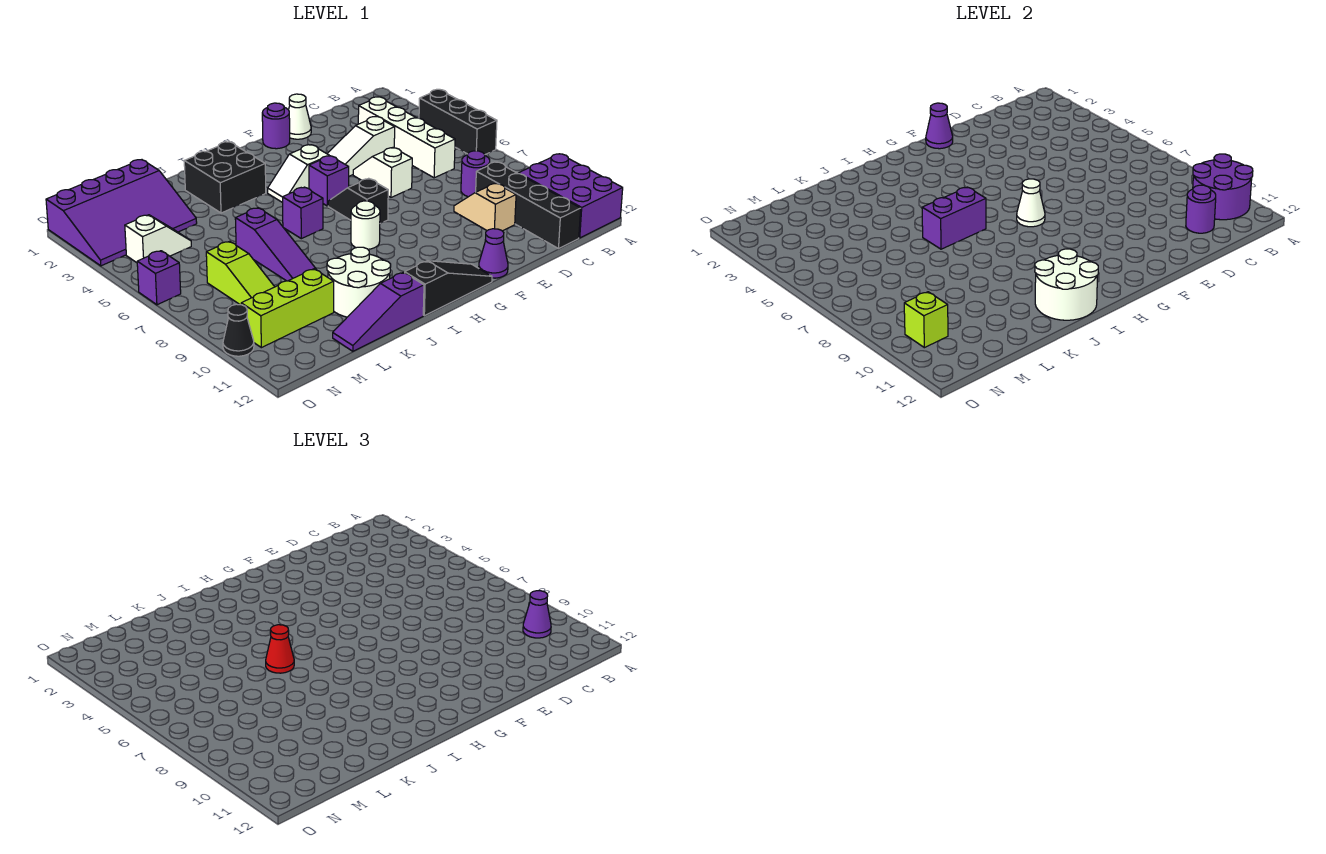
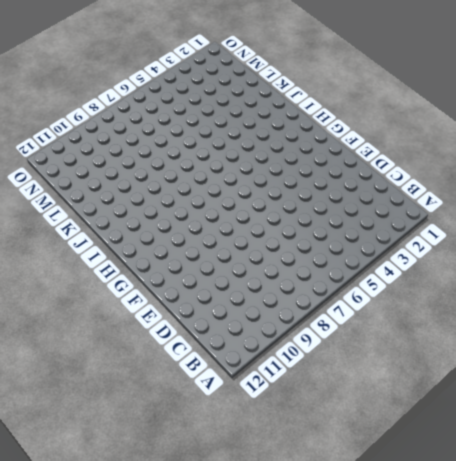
none -> black 1x3 brick [419,89,497,154]
none -> purple 2x3 brick [518,154,623,238]
none -> white 1x4 brick [358,97,455,178]
none -> purple 1x1 round brick [461,151,490,197]

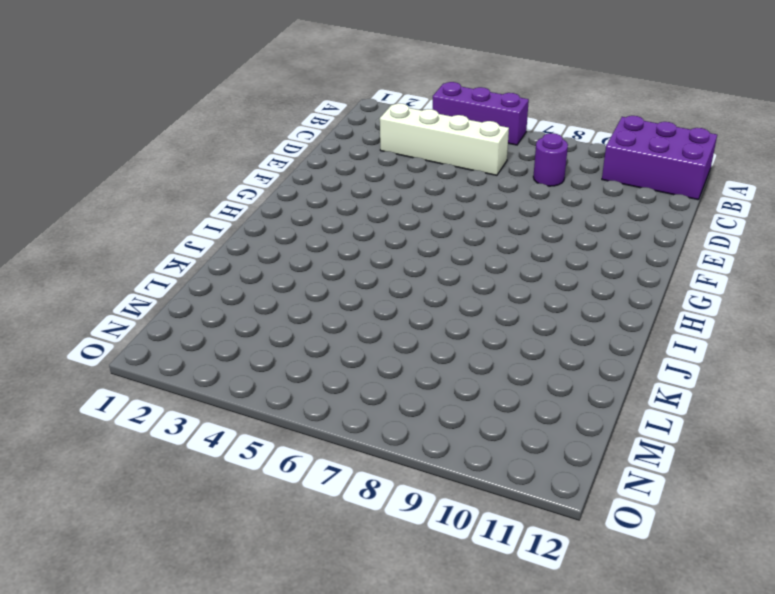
purple 1x3 brick [433,82,529,145] -> black 1x3 brick [419,89,497,154]
none -> black 1x4 brick [476,162,581,249]
none -> white 1x3 slope [327,117,395,176]
none -> tan 1x2 slope [454,183,516,231]
none -> white 1x1 cone [289,94,311,139]

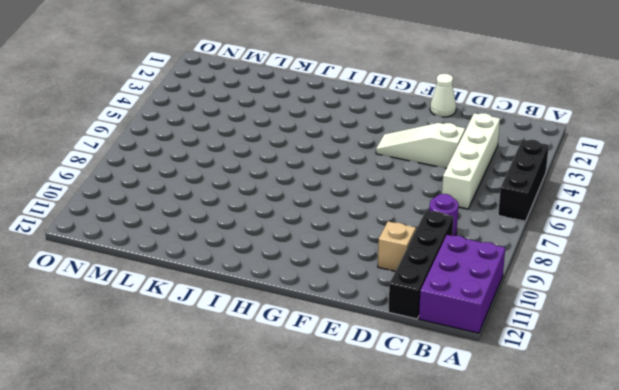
none -> white 1x2 slope [353,148,412,197]
none -> purple 1x1 round brick [262,103,290,149]
none -> purple 1x1 cone [479,229,508,278]
none -> white 1x2 slope [268,145,329,203]

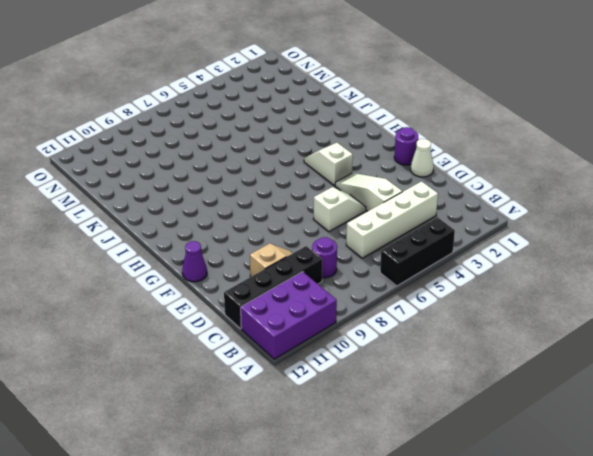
none -> purple 1x1 brick [309,156,349,206]
none -> black 1x2 slope [328,178,388,224]
none -> black 1x3 slope [405,261,492,316]
none -> white 1x1 round brick [351,201,380,249]

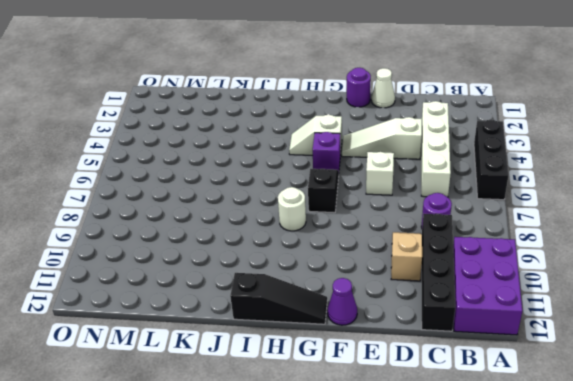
none -> black 2x2 brick [184,142,266,213]
none -> purple 1x1 brick [283,187,323,239]
none -> white 2x2 round brick [327,247,391,317]
none -> purple 1x3 slope [333,272,424,351]

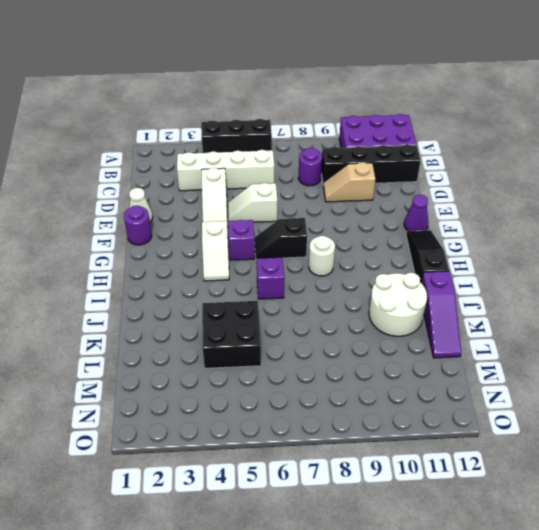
black 2x2 brick [202,301,261,368] -> black 2x2 brick moved to [184,142,266,213]
none -> purple 1x3 slope [235,208,316,281]
none -> purple 3x4 slope [46,160,197,266]
none -> lime 1x3 brick [241,269,334,348]
none -> white 1x2 slope [125,215,191,263]

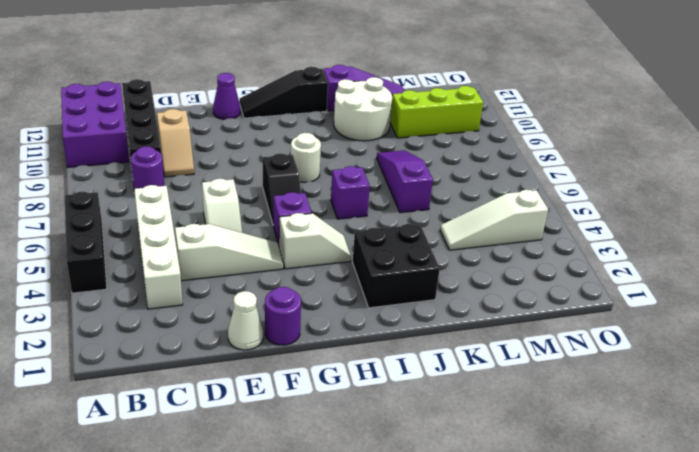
white 1x3 slope [440,190,548,250] -> white 1x2 slope [125,215,191,263]
none -> purple 3x4 slope [46,160,197,266]
none -> lime 1x3 slope [206,241,274,305]
none -> purple 1x1 brick [137,251,181,305]
none -> black 1x1 cone [223,304,254,356]

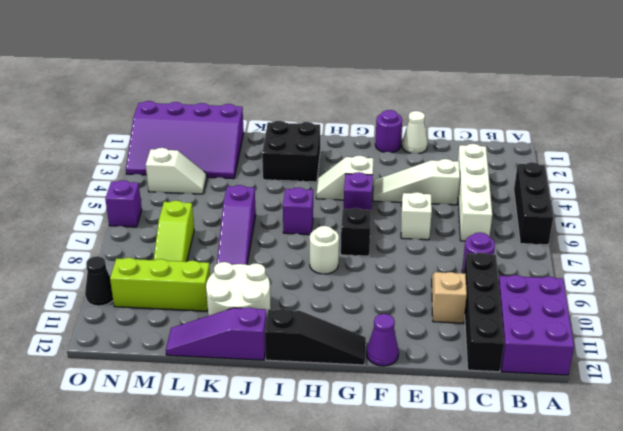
none -> purple 2x2 round brick [1193,154,1253,220]
none -> purple 1x1 round brick [1186,185,1216,233]
none -> purple 1x1 cone [926,103,953,149]
none -> white 1x1 cone [1017,179,1045,227]

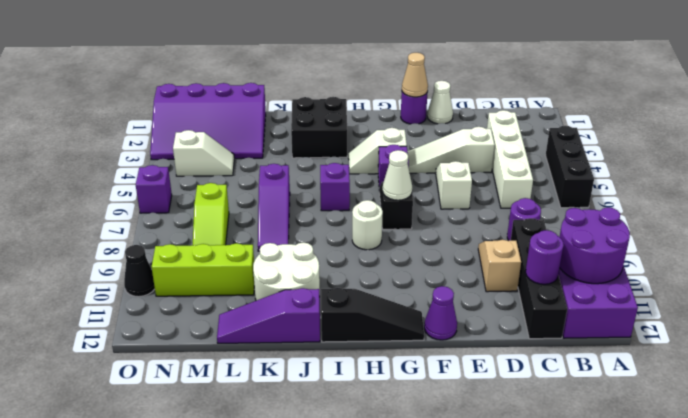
tan 1x1 cone [402,53,428,97] -> purple 1x1 cone [926,103,953,149]
none -> purple 1x2 brick [922,187,986,249]
none -> white 2x2 round brick [1035,249,1098,320]
none -> lime 1x1 brick [904,292,948,348]
none -> purple 1x1 cone [523,591,551,638]

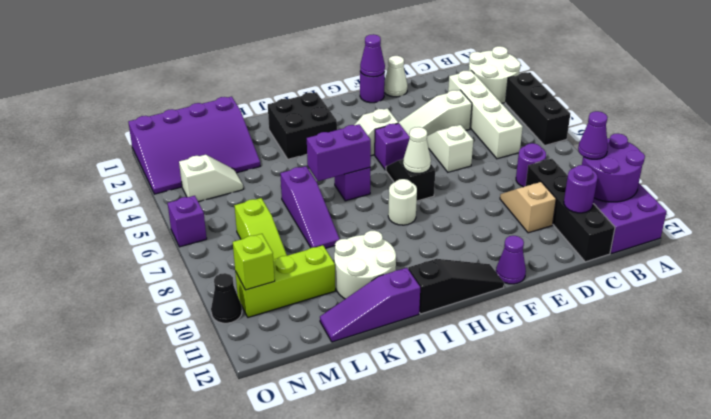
white 2x2 round brick [469,46,520,103] -> white 2x2 round brick moved to [1035,249,1098,320]
none -> red 1x1 cone [266,625,294,673]

